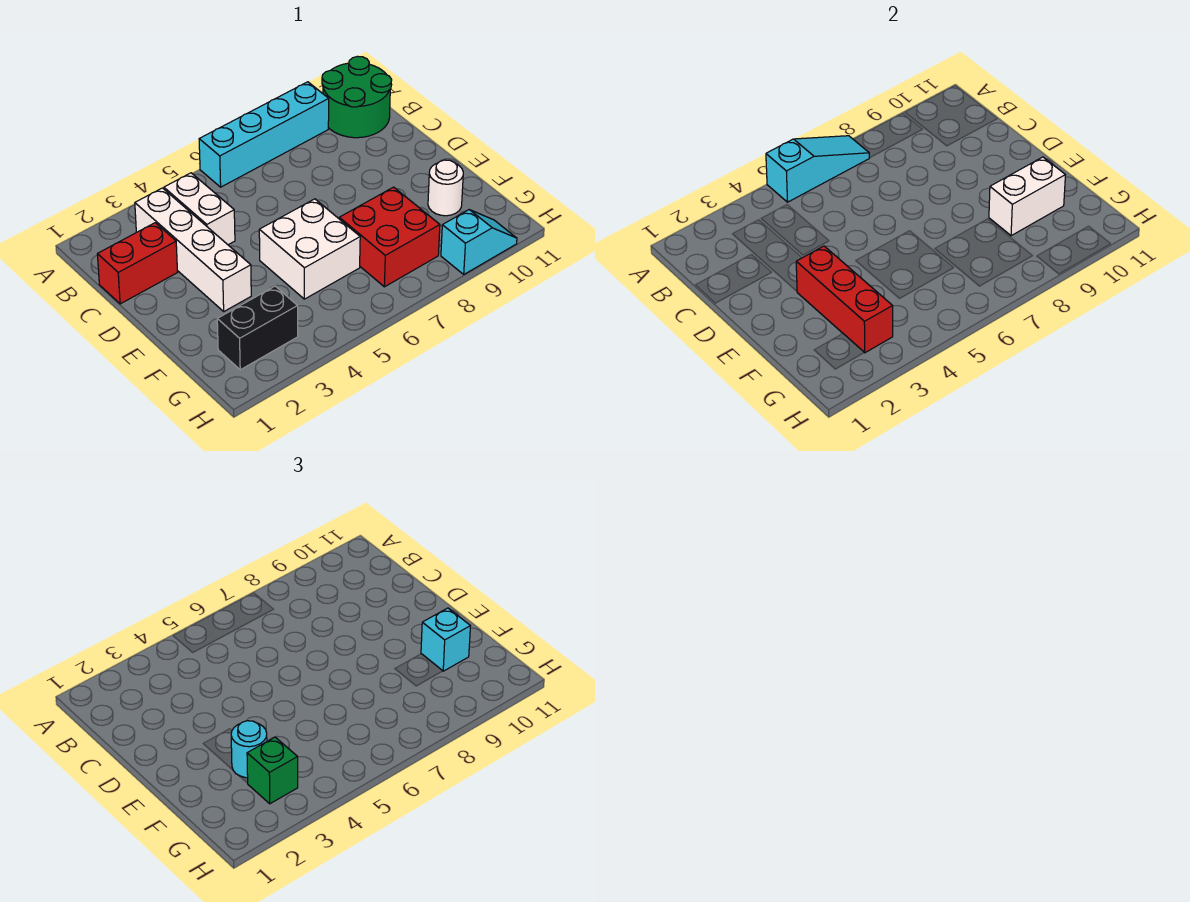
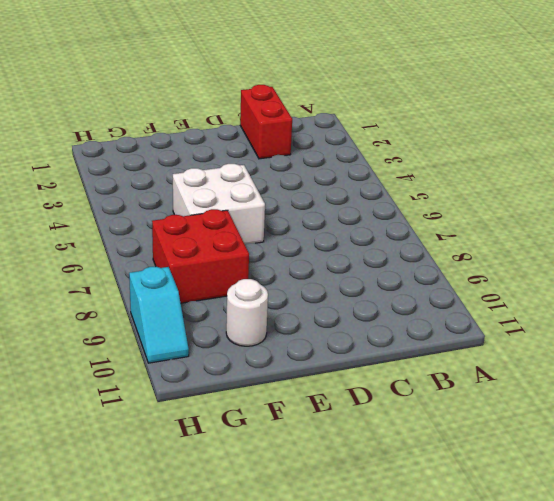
none -> cyan 1x4 brick [199,82,329,187]
none -> green 2x2 round brick [322,56,392,138]
none -> white 1x4 brick [135,188,251,311]

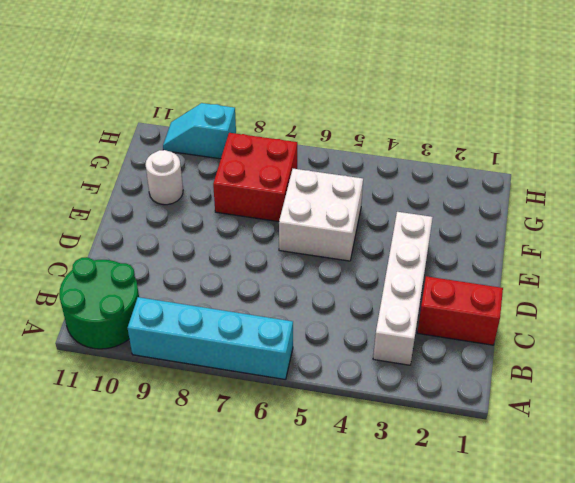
none -> white 1x2 brick [164,173,235,245]
none -> black 1x2 brick [217,286,298,370]
none -> cyan 1x3 slope [766,136,869,202]

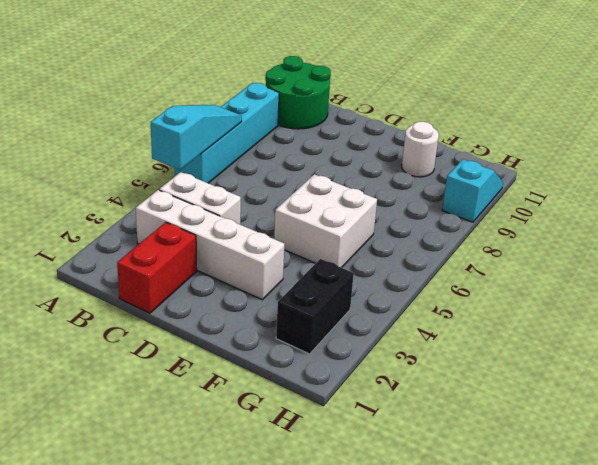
none -> red 2x2 brick [339,187,440,287]
none -> red 1x3 brick [796,246,893,353]
none -> white 1x2 brick [989,157,1065,236]

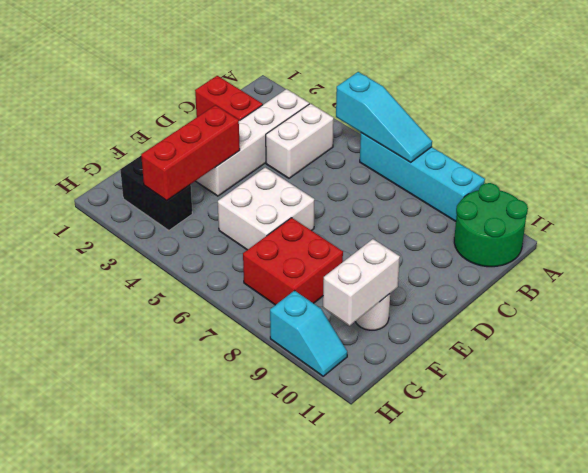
white 1x2 brick [323,239,400,326] -> white 1x2 brick turned to [989,157,1065,236]
none -> cyan 1x1 round brick [231,721,267,778]
none -> cyan 1x1 brick [421,608,470,671]
none -> green 1x1 brick [247,737,298,804]

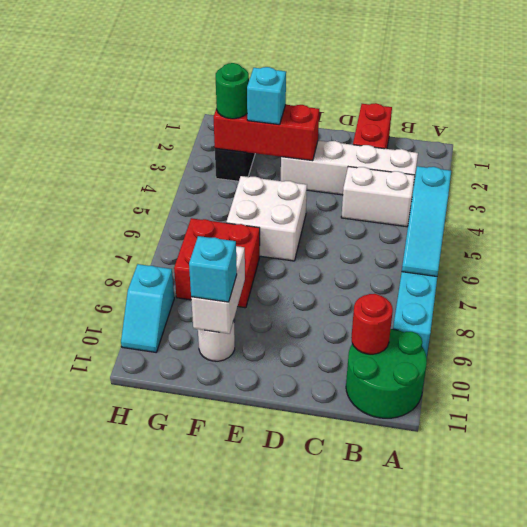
red 1x1 round brick [351,294,393,354] -> none
cyan 1x1 brick [247,67,286,125] -> cyan 1x1 round brick [231,721,267,778]
green 1x1 round brick [216,63,249,119] -> green 1x1 brick [247,737,298,804]

